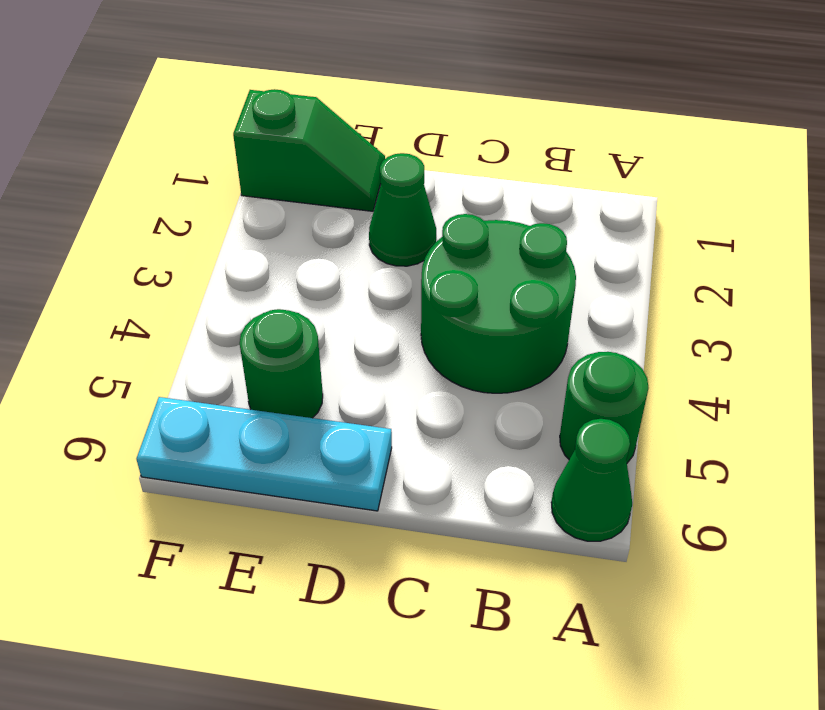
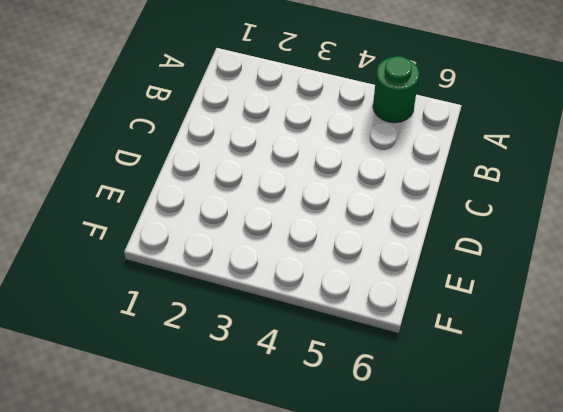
none -> green 1x1 cone [551,419,632,541]
none -> green 2x2 round brick [421,214,576,393]

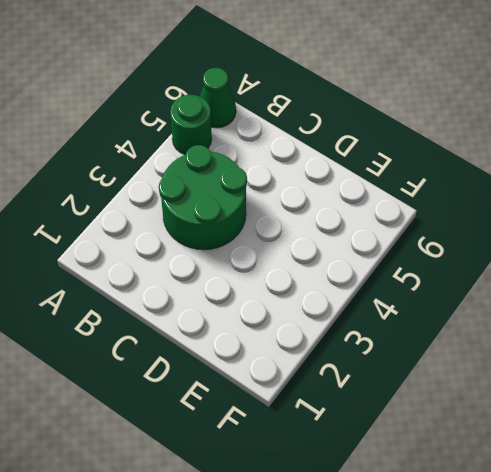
none -> green 1x1 cone [369,153,436,266]
none -> cyan 1x3 plate [136,397,392,511]

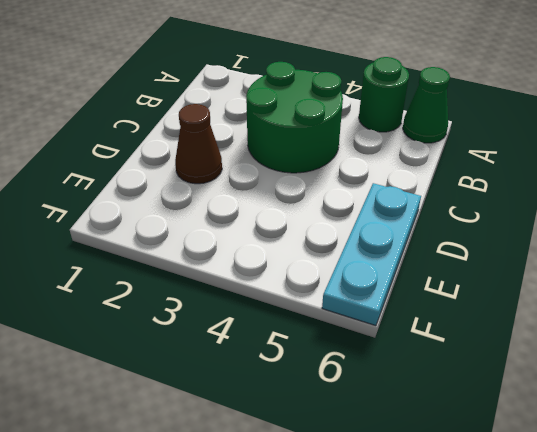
brown 1x1 cone [175,104,222,184] -> green 1x1 cone [369,153,436,266]
none -> green 1x2 slope [233,89,385,211]
none -> green 1x1 round brick [240,309,323,418]

